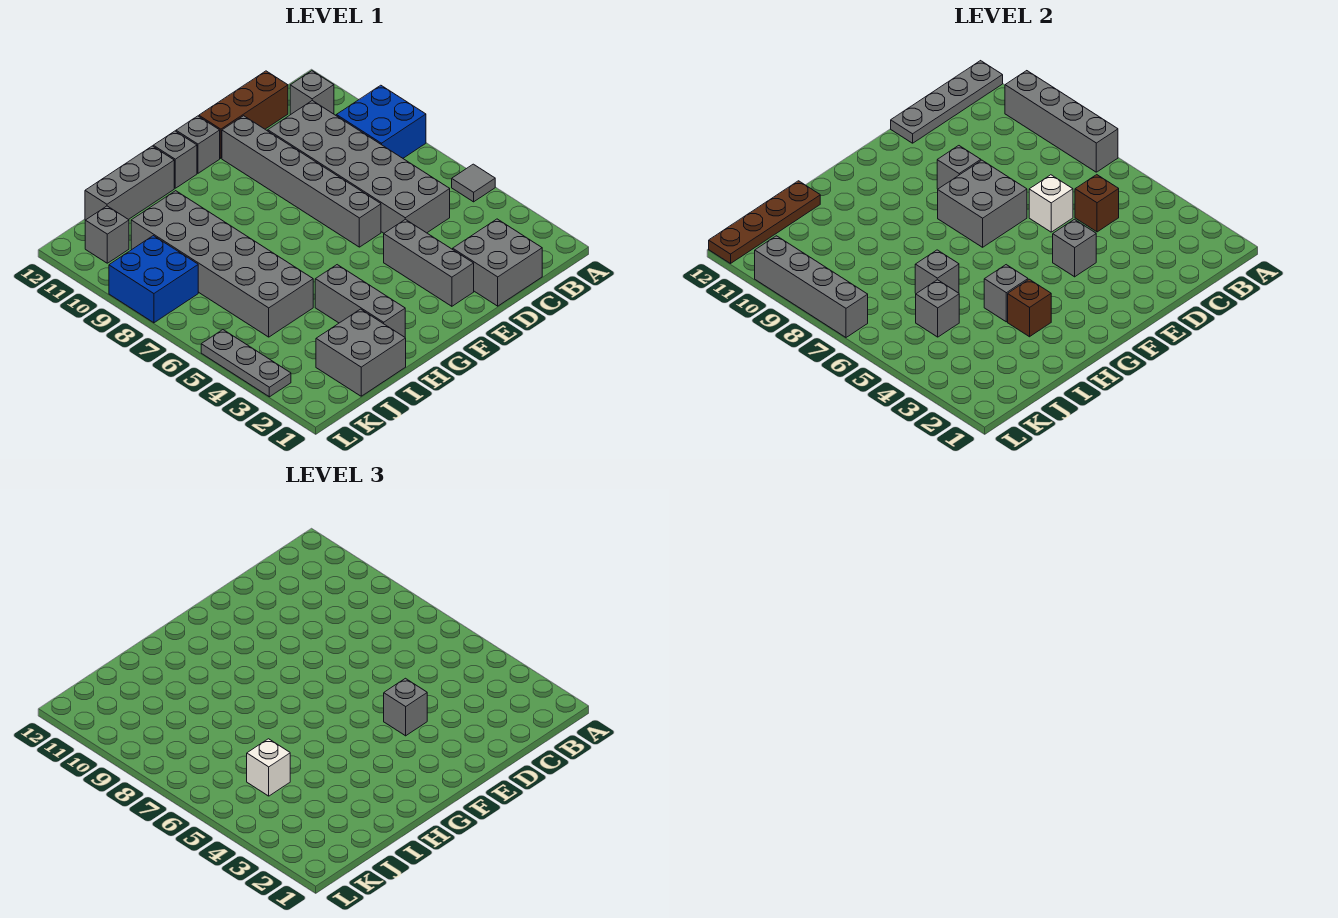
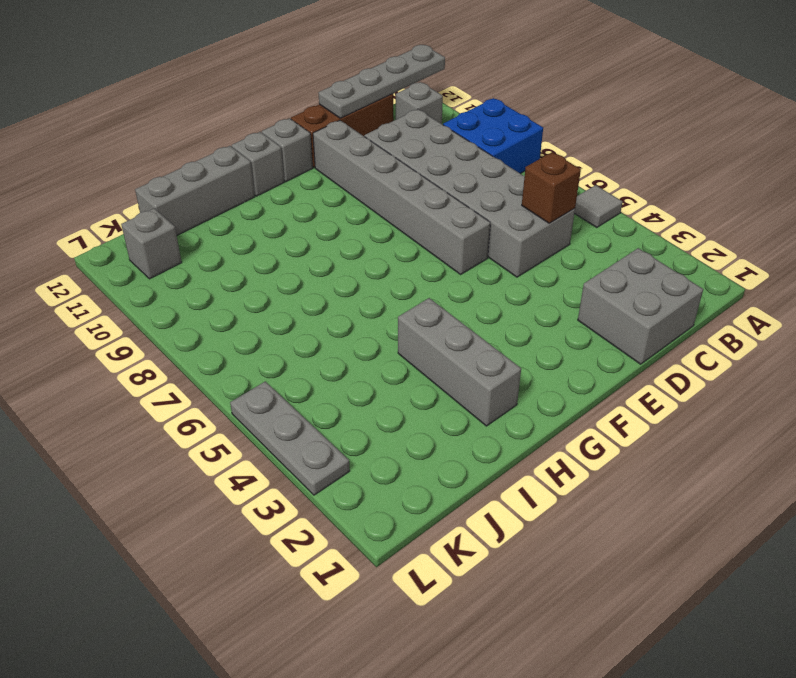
none -> grey 1x3 brick [384,219,474,306]
none -> grey 2x2 brick [316,309,406,396]
none -> grey 2x6 brick [131,191,313,337]
none -> blue 2x2 brick [109,236,198,323]

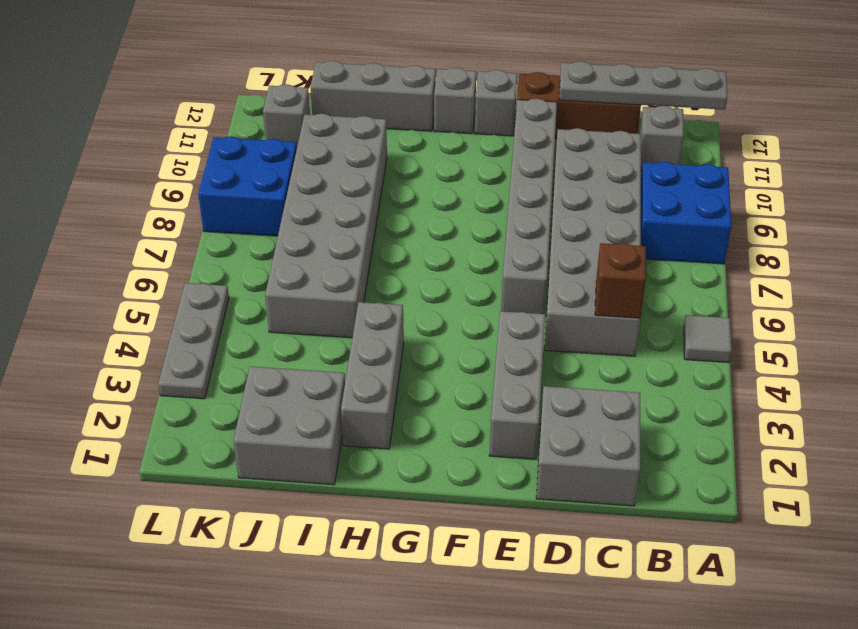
none -> grey 1x4 brick [1005,71,1118,172]
none -> white 1x1 brick [1029,175,1073,232]
none -> grey 1x1 brick [1053,219,1096,277]
none -> grey 2x2 brick [938,160,1027,247]

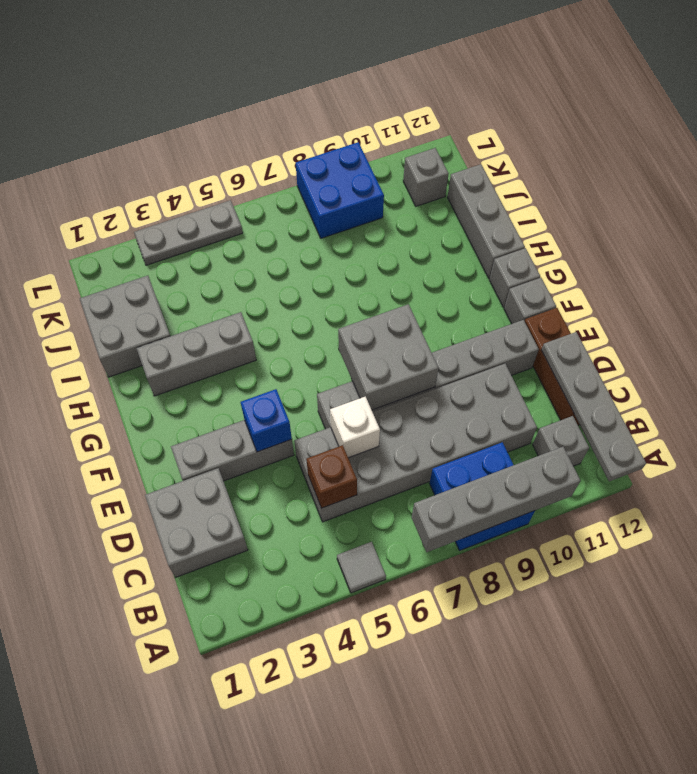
blue 1x1 brick [241,389,292,452] -> grey 1x1 brick [1053,219,1096,277]
none -> grey 2x6 brick [131,191,313,337]
none -> grey 1x1 brick [937,146,981,189]
none -> brown 1x1 brick [1008,279,1051,337]
none -> grey 1x1 brick [984,265,1028,322]

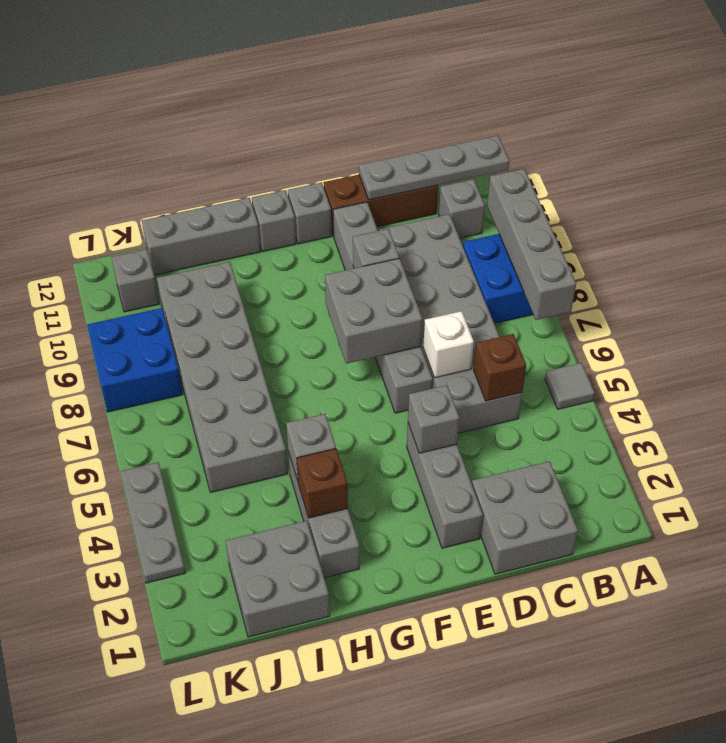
none -> grey 1x1 brick [915,250,959,294]
none -> brown 1x4 plate [709,181,820,264]
none -> grey 1x1 brick [916,280,959,337]
none -> grey 1x4 brick [755,236,868,337]

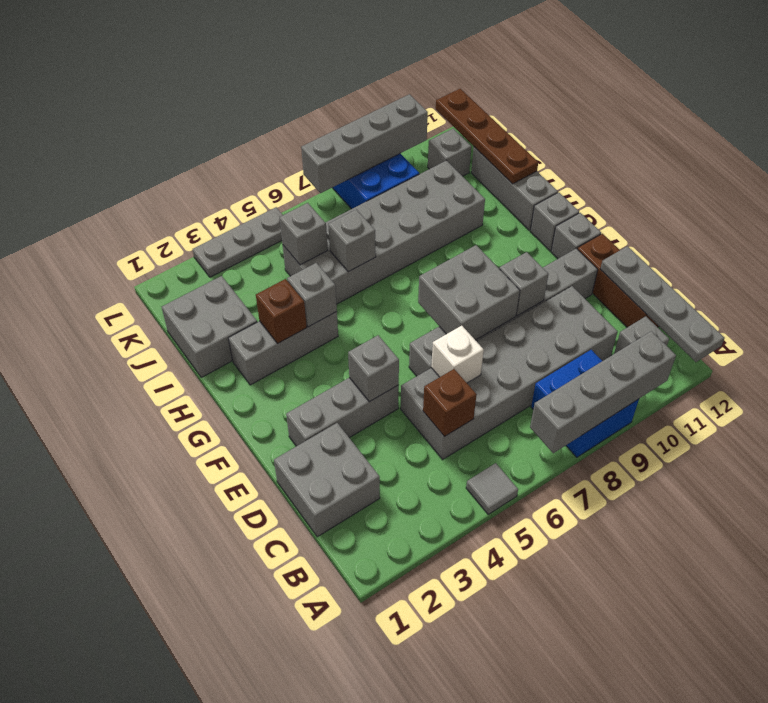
none -> grey 1x1 brick [384,678,427,736]
none -> white 1x1 brick [247,739,290,796]

